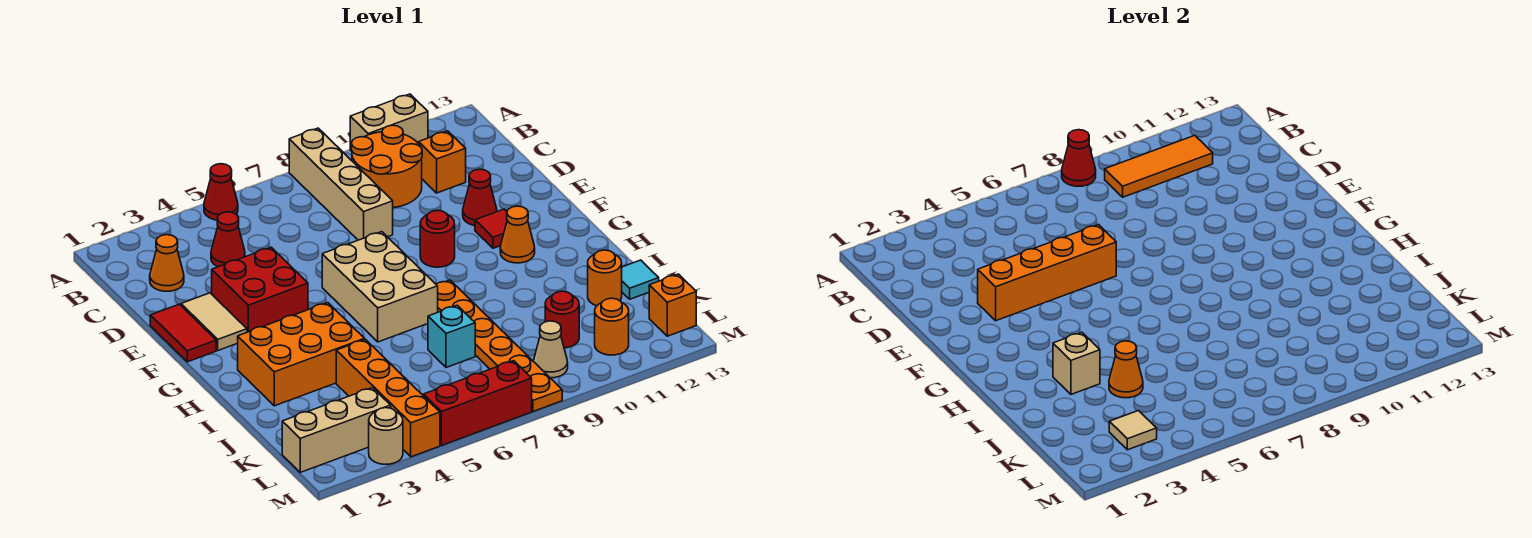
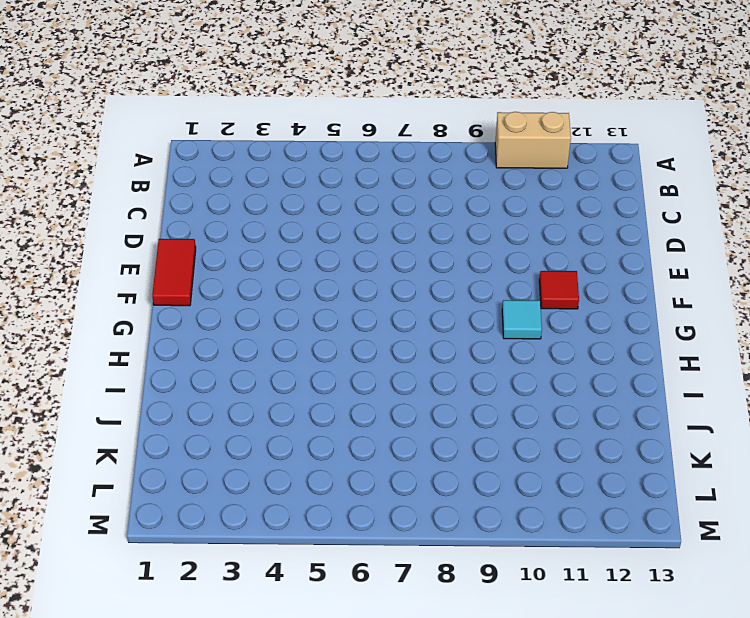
cyan 1x1 tile [502,300,542,339] -> cyan 1x1 tile moved to [622,260,659,299]
none -> red 1x1 cone [204,164,238,220]
none -> tan 1x4 brick [289,128,393,240]
none -> orange 2x2 round brick [351,125,422,208]
none -> orange 1x1 cone [150,235,184,291]

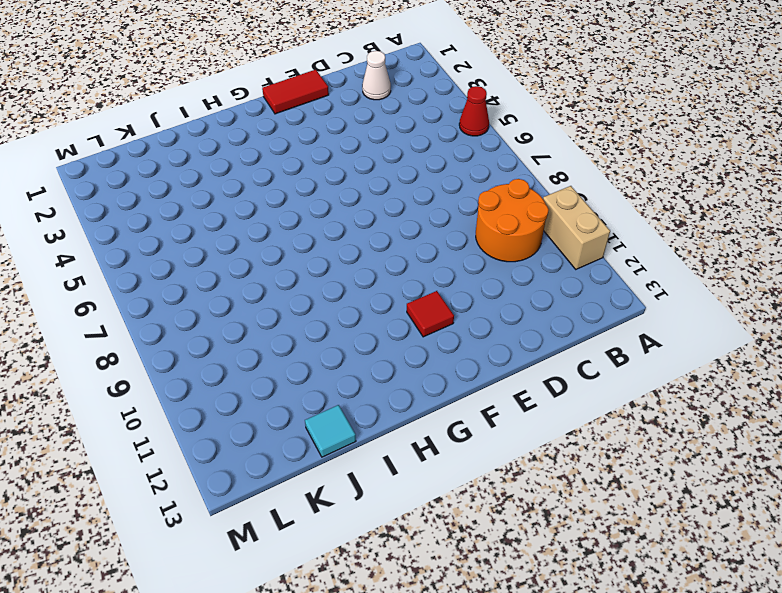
white 1x1 cone [362,51,391,100] -> orange 1x1 cone [150,235,184,291]
none -> tan 1x4 brick [289,128,393,240]
none -> red 1x1 cone [211,212,245,267]
none -> orange 1x1 brick [419,131,466,193]
none -> tan 1x2 tile [181,293,247,350]

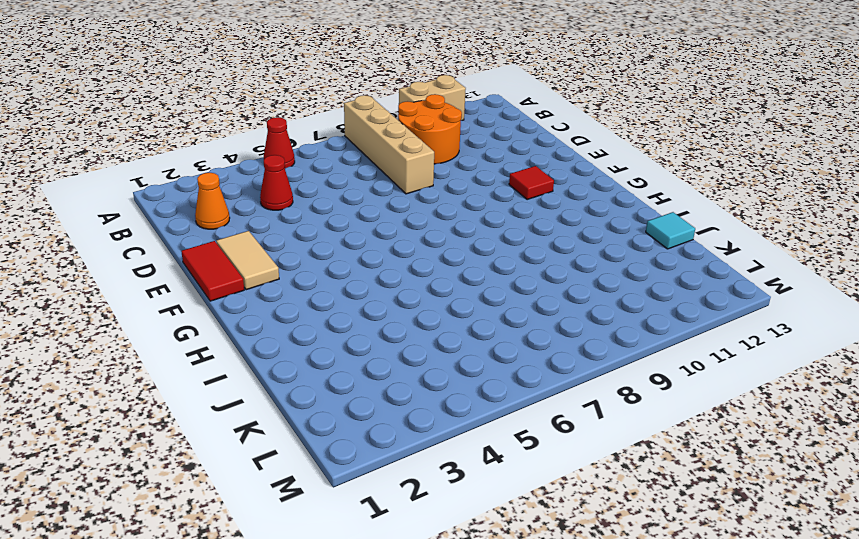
none -> orange 1x1 brick [419,131,466,193]
none -> red 2x2 brick [212,247,308,332]
none -> red 1x1 cone [463,169,497,226]
none -> tan 2x3 brick [322,232,438,342]

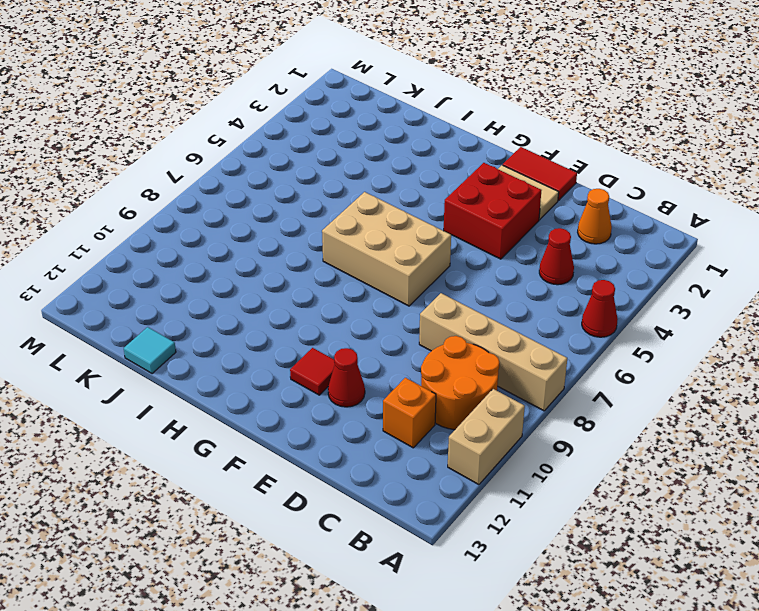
none -> red 1x1 round brick [420,210,455,267]
none -> orange 1x1 cone [500,206,535,263]
none -> orange 2x3 brick [237,303,365,406]
none -> orange 1x6 plate [436,280,562,411]

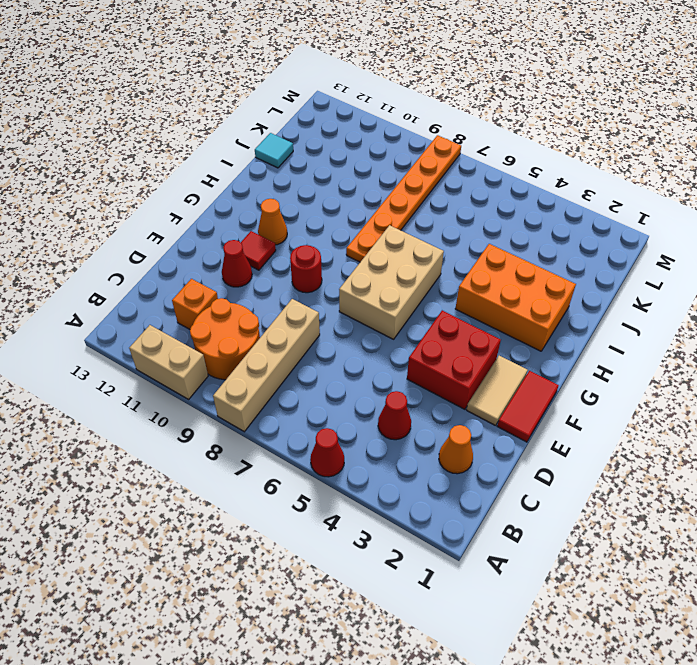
none -> orange 1x4 brick [336,339,440,457]
none -> cyan 1x1 brick [428,305,475,367]
none -> orange 1x1 round brick [588,250,622,306]
none -> red 1x1 round brick [545,291,579,348]

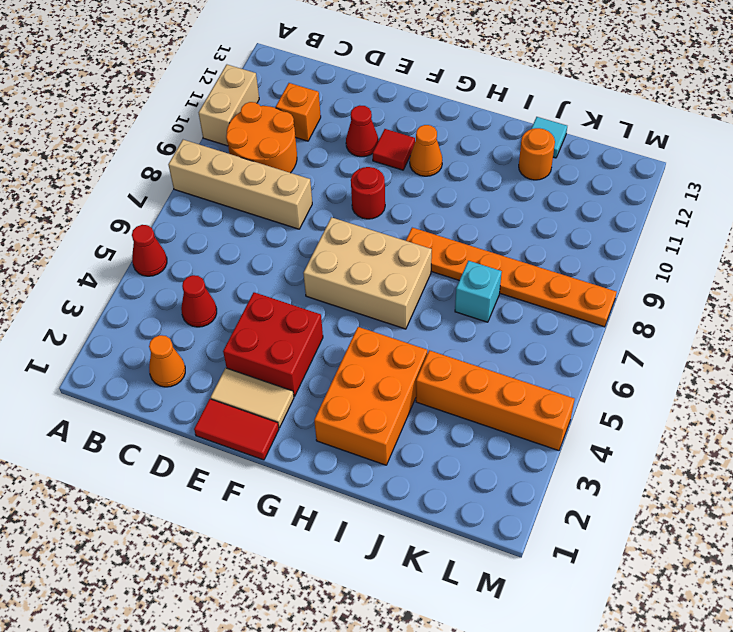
none -> red 1x1 round brick [545,291,579,348]
none -> tan 1x3 brick [282,388,391,472]
none -> tan 1x1 cone [533,321,568,378]
none -> orange 1x1 round brick [595,298,629,355]

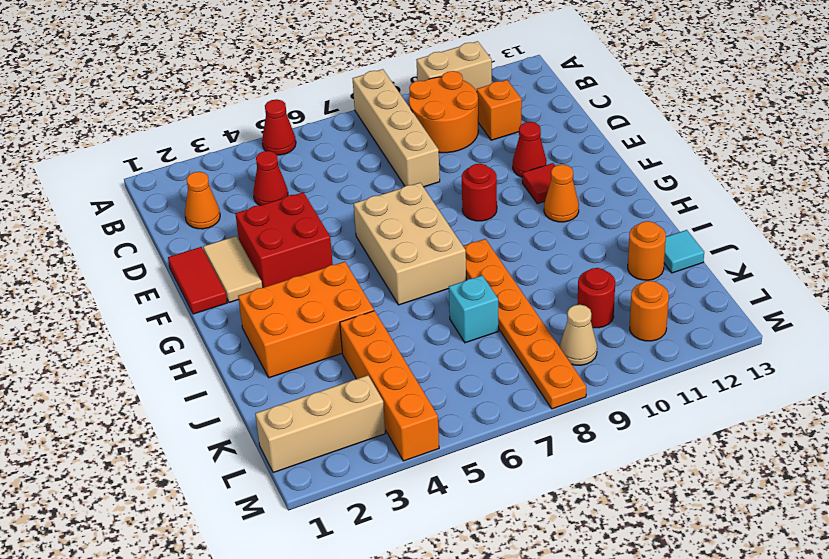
none -> orange 1x1 brick [649,274,696,336]
none -> tan 1x1 round brick [369,408,403,464]
none -> red 1x3 brick [423,361,532,445]
none -> red 1x1 cone [1062,130,1096,186]

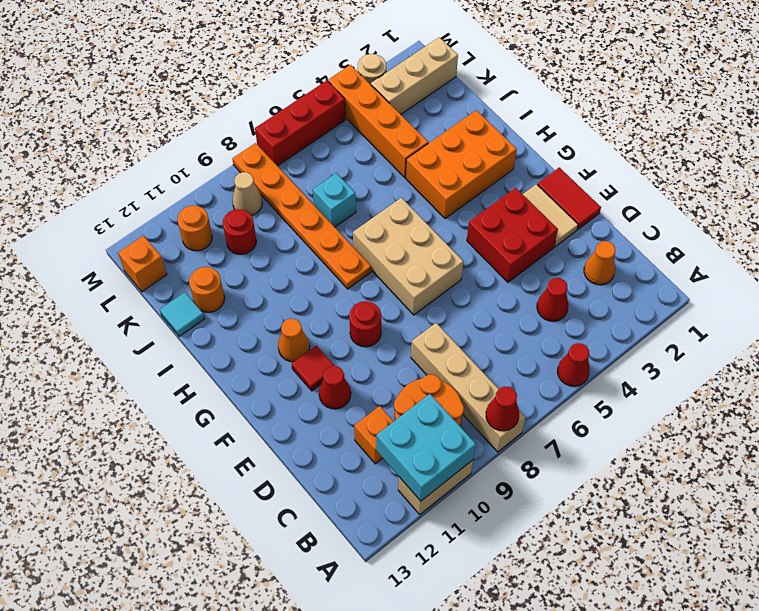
cyan 2x2 brick [376,394,476,501] -> orange 1x3 tile [1105,135,1213,197]
none -> orange 1x4 brick [978,225,1116,321]
none -> tan 1x1 brick [1053,332,1100,394]
none -> orange 1x1 cone [1109,341,1143,398]
none -> tan 1x1 tile [1109,411,1157,450]

